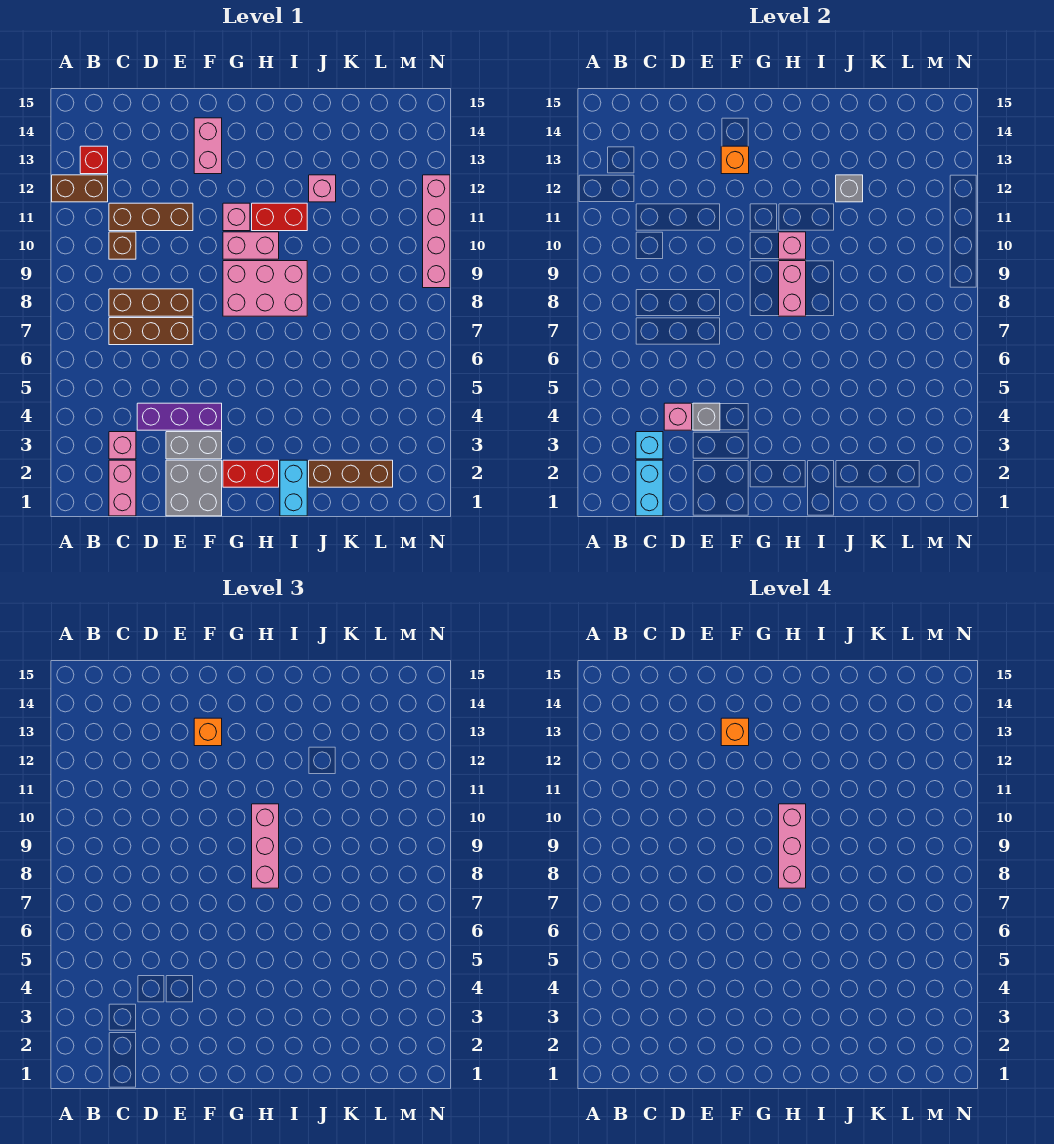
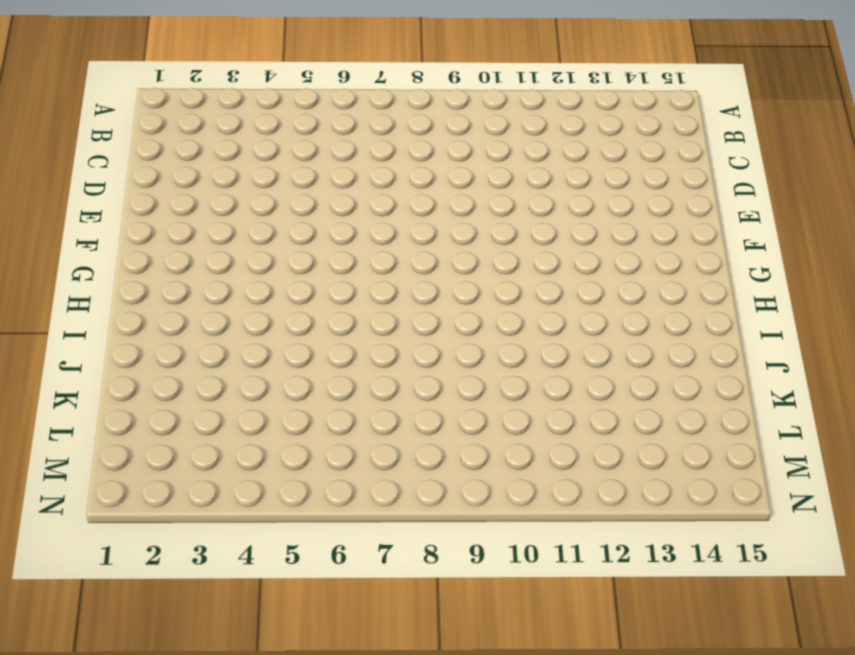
none -> brown 1x2 brick [52,175,108,202]
none -> red 1x1 brick [80,146,108,174]
none -> pink 1x2 brick [109,460,136,516]
none -> pink 1x1 brick [109,432,136,459]

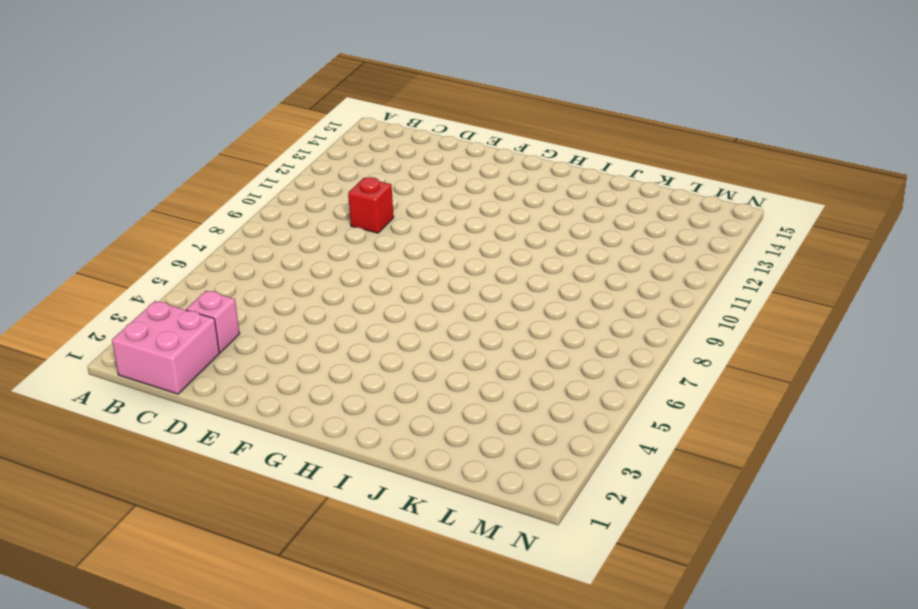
pink 2x2 brick [112,301,219,394] -> pink 1x2 brick [109,460,136,516]
red 1x1 brick [348,177,394,233] -> red 1x1 brick moved to [80,146,108,174]
none -> brown 1x2 brick [52,175,108,202]
none -> brown 1x3 brick [109,318,193,345]
none -> brown 1x3 brick [109,289,193,316]
none -> brown 1x1 brick [109,232,136,259]

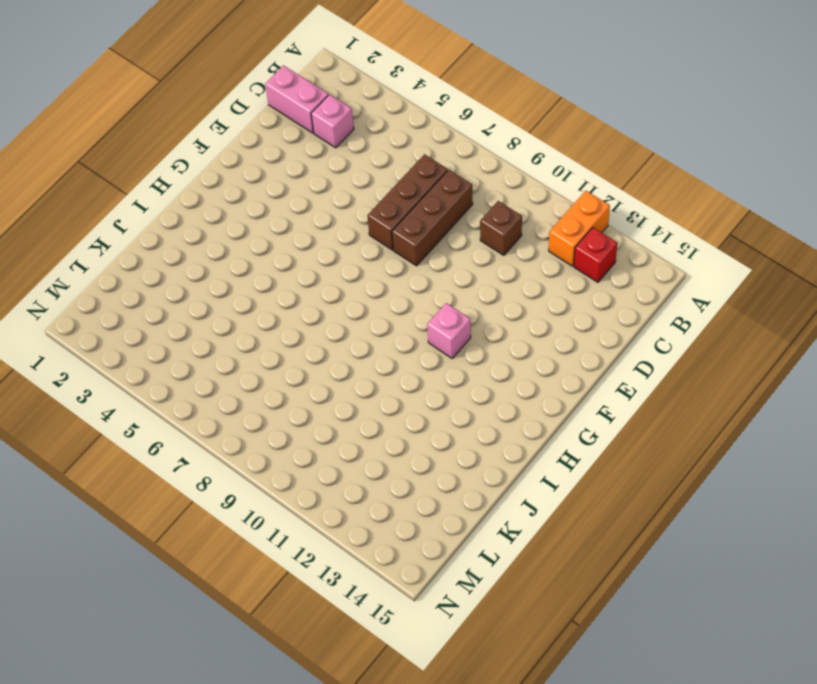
orange 1x2 brick [549,191,610,266] -> brown 1x2 brick [52,175,108,202]
none -> brown 1x3 brick [109,203,193,231]
none -> purple 1x3 brick [137,403,222,430]
none -> grey 2x2 brick [166,460,222,516]
none -> grey 1x2 brick [166,432,222,459]

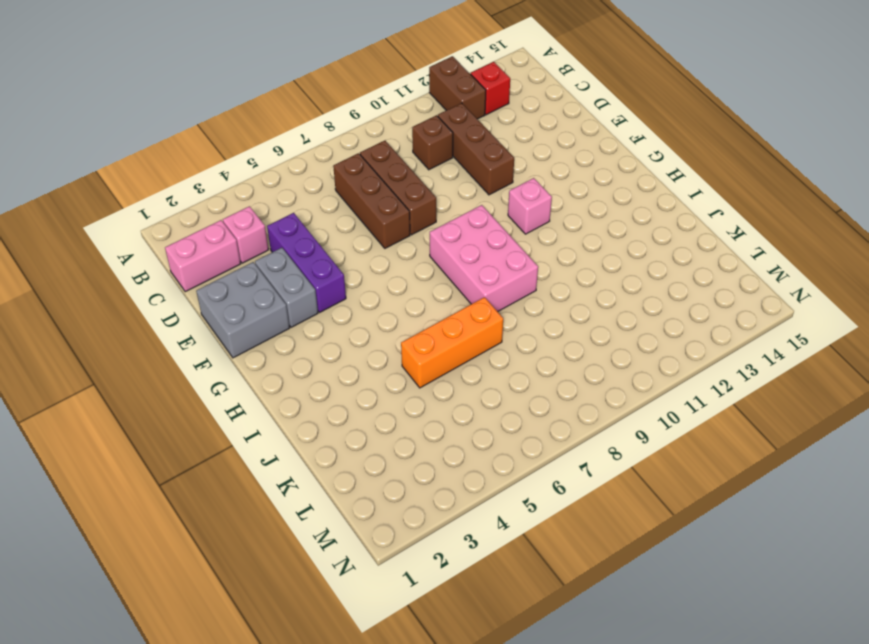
orange 1x3 brick [401,297,503,388] -> none
none -> pink 1x2 brick [194,118,222,174]
none -> red 1x2 brick [223,460,279,487]
none -> pink 1x2 brick [223,232,279,259]
none -> red 1x2 brick [252,203,307,231]

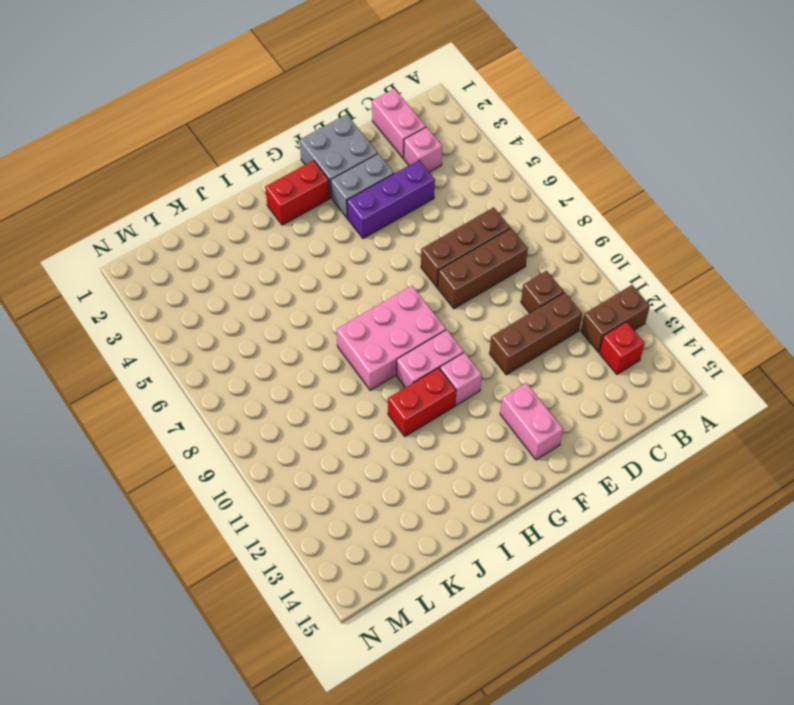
none -> cyan 1x2 brick [280,460,307,516]
none -> brown 1x3 brick [309,460,393,487]
none -> pink 1x1 brick [309,175,336,202]
none -> pink 1x4 brick [423,175,450,288]

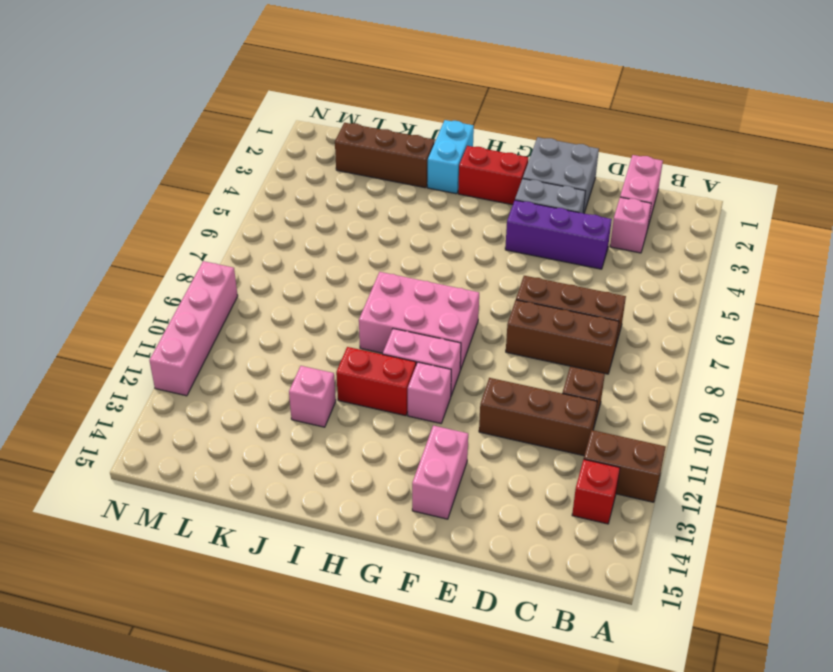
none -> cyan 1x2 brick [636,460,663,516]
none -> cyan 1x1 brick [636,432,663,459]
none -> pink 1x1 brick [664,403,692,430]
none -> grey 1x1 brick [693,403,720,430]

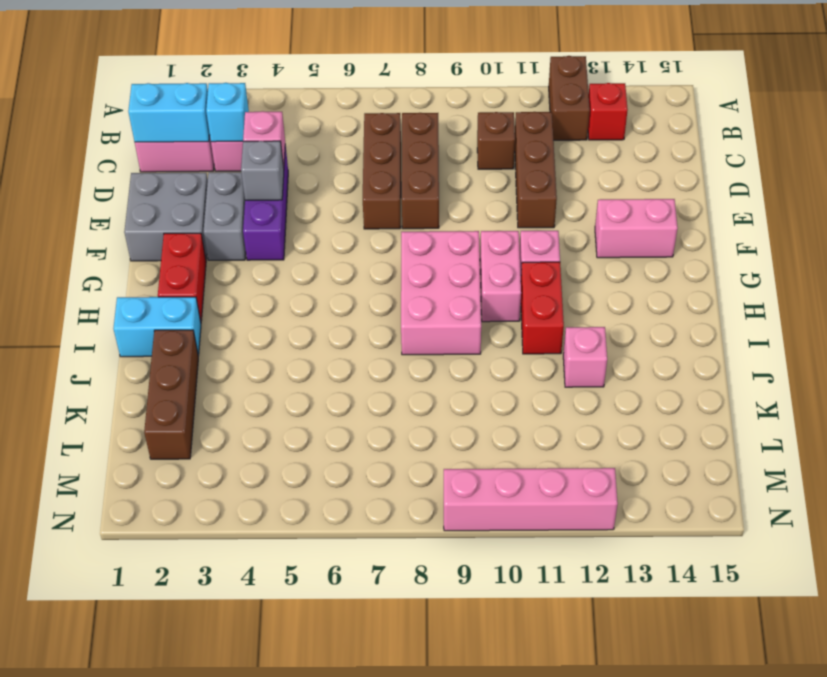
none -> orange 1x1 brick [721,146,749,174]
none -> pink 1x2 brick [779,261,806,316]
none -> pink 1x1 brick [779,232,806,259]
none -> grey 1x1 brick [836,175,863,202]

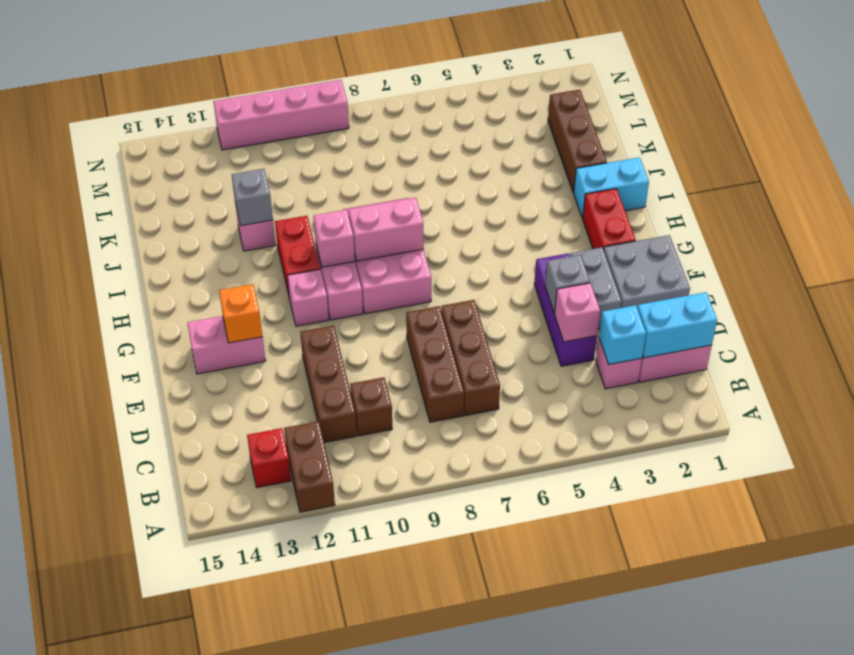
none -> orange 1x1 brick [194,718,222,746]
none -> pink 1x3 brick [252,804,279,888]
none -> orange 1x1 brick [721,718,749,746]
none -> pink 1x3 brick [779,804,806,888]

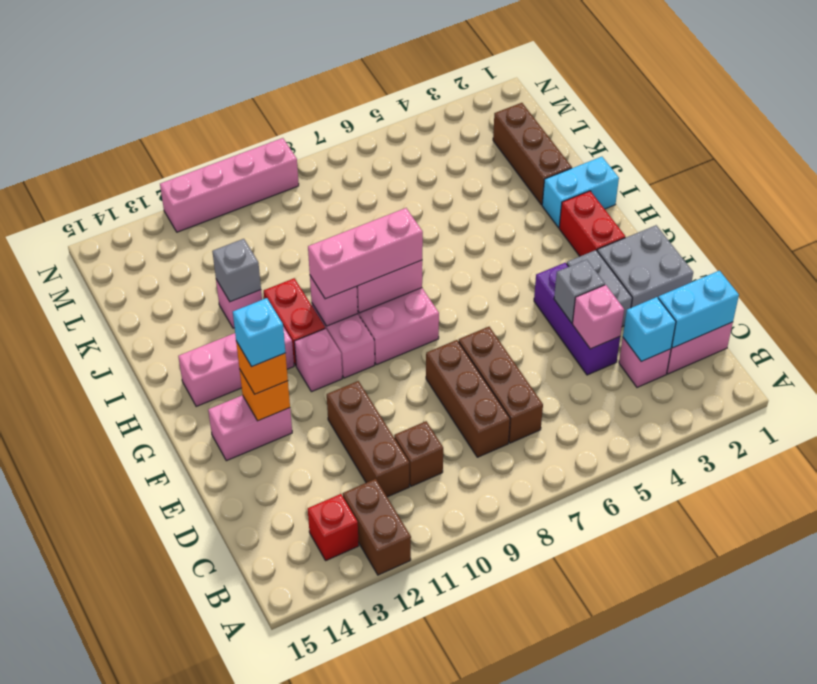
cyan 1x1 brick [233,298,285,367] -> orange 1x1 brick [721,718,749,746]
pink 1x3 brick [178,327,294,406] -> pink 1x3 brick moved to [779,804,806,888]

